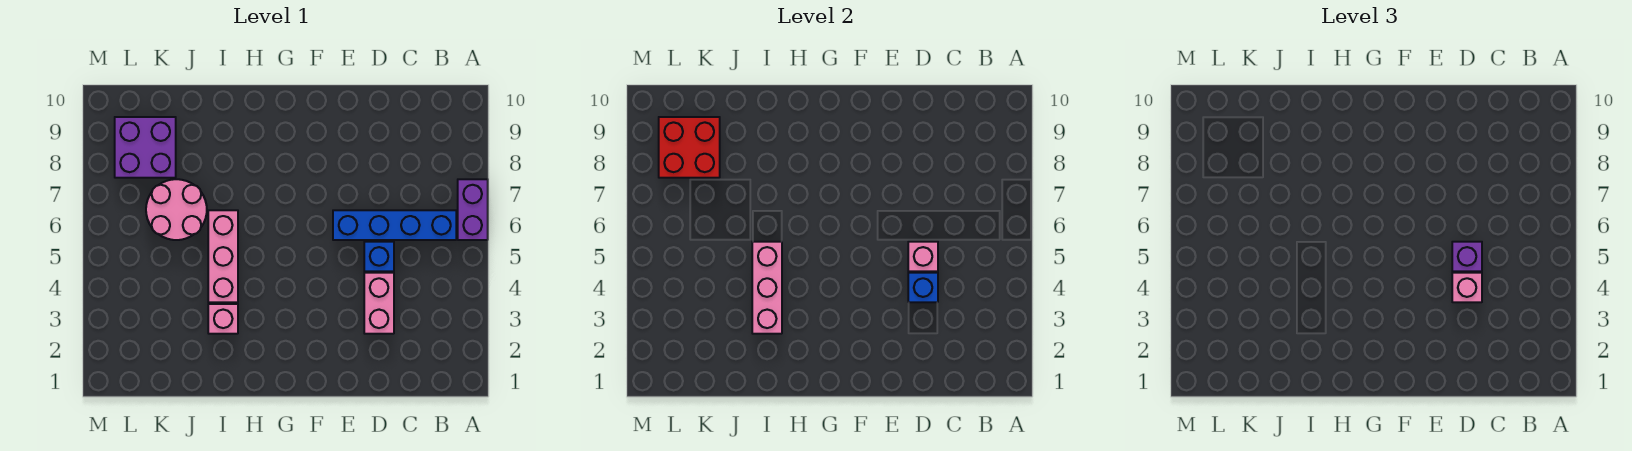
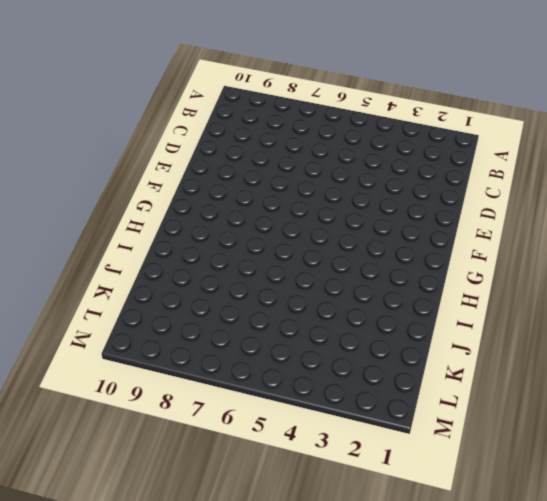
none -> purple 1x2 brick [458,179,488,240]
none -> blue 1x4 brick [333,210,456,240]
none -> pink 1x2 brick [364,273,394,334]

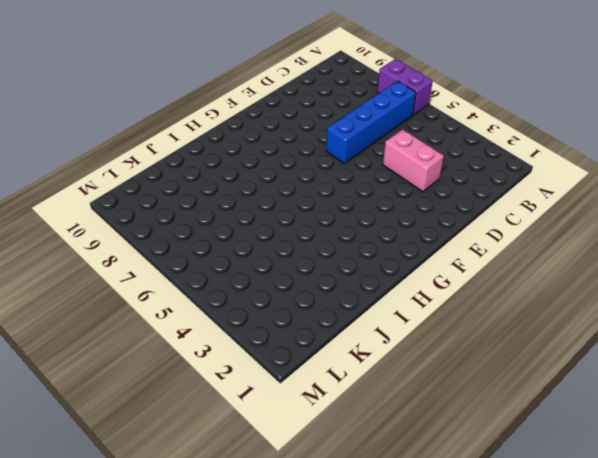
none -> blue 1x1 brick [364,242,394,271]
none -> pink 1x1 brick [208,304,238,334]
none -> pink 1x3 brick [208,210,238,302]

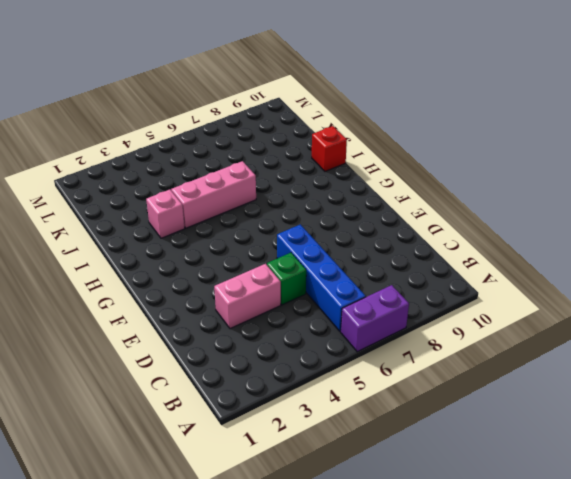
green 1x1 brick [267,253,306,305] -> blue 1x1 brick [364,242,394,271]
red 1x1 brick [312,126,347,171] -> none
none -> pink 2x2 round brick [146,179,207,240]
none -> purple 2x2 brick [115,117,176,178]
none -> blue 1x1 brick [908,273,938,302]

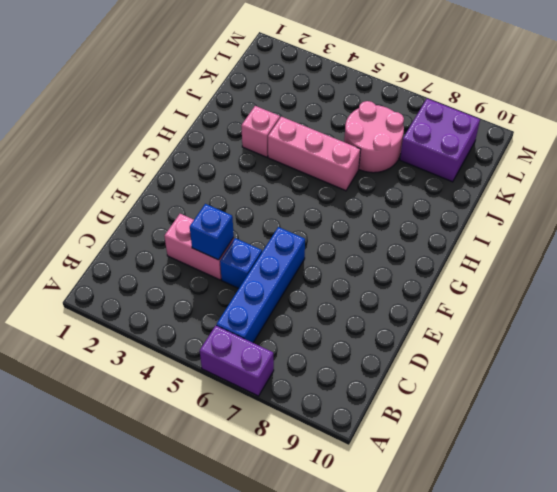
none -> pink 1x1 brick [908,242,938,271]
none -> pink 1x3 brick [752,242,782,334]
none -> red 2x2 brick [659,117,720,178]

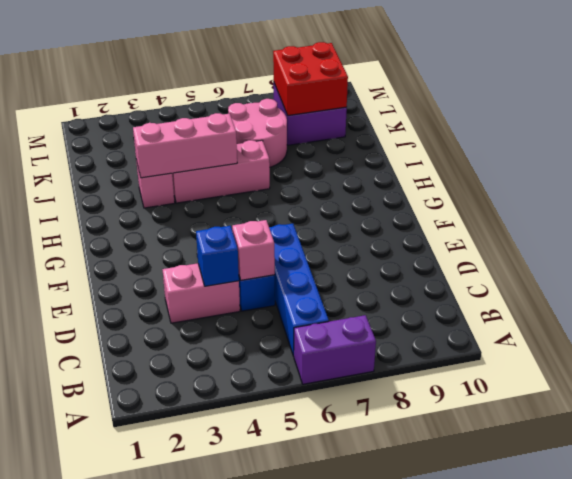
none -> pink 1x1 brick [1452,273,1482,302]
none -> purple 1x1 brick [1452,242,1482,271]

